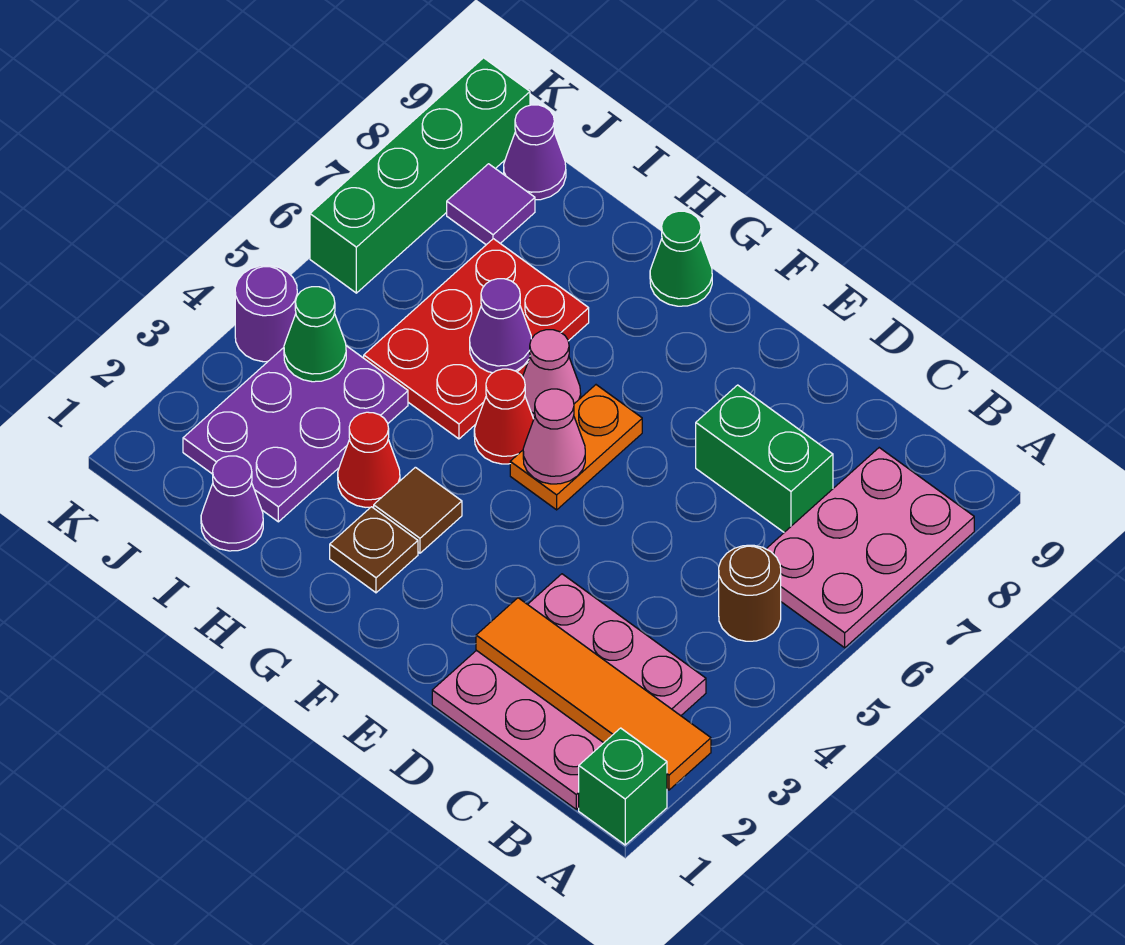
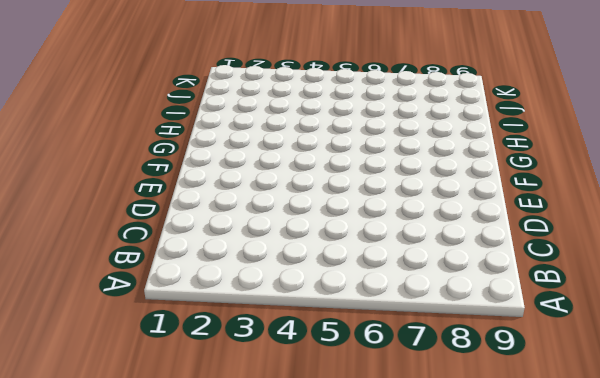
none -> green 1x1 brick [579,728,667,845]
none -> pink 2x3 plate [767,448,974,648]
none -> pink 3x3 plate [432,574,706,809]

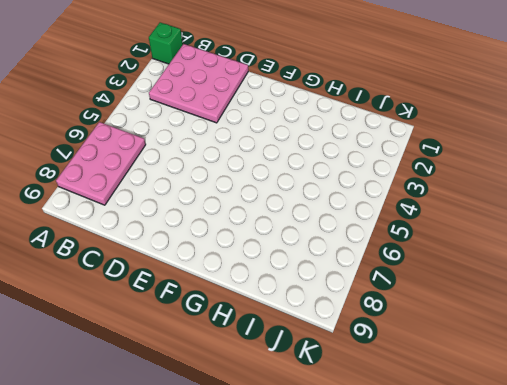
none -> brown 1x1 round brick [719,545,781,641]
none -> green 1x2 brick [696,385,833,532]
none -> orange 1x2 plate [510,385,642,510]

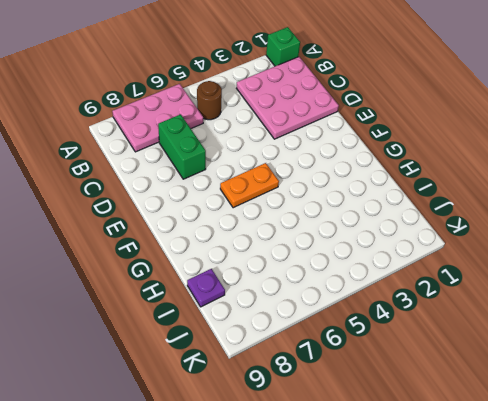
purple 1x1 plate [187,269,225,307] -> none
none -> brown 1x1 plate [330,507,418,593]
none -> brown 1x1 tile [374,467,462,553]
none -> red 1x1 cone [474,369,534,464]

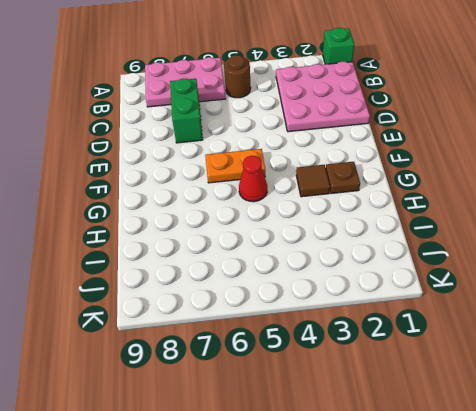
none -> pink 1x1 cone [523,330,581,419]
none -> green 1x1 cone [650,211,712,306]
none -> red 1x1 cone [338,412,400,507]

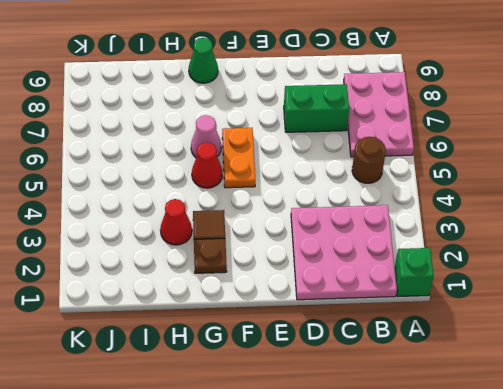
none -> red 2x3 plate [364,239,589,439]
none -> purple 1x1 cone [201,456,263,551]
none -> purple 2x3 plate [183,346,408,522]

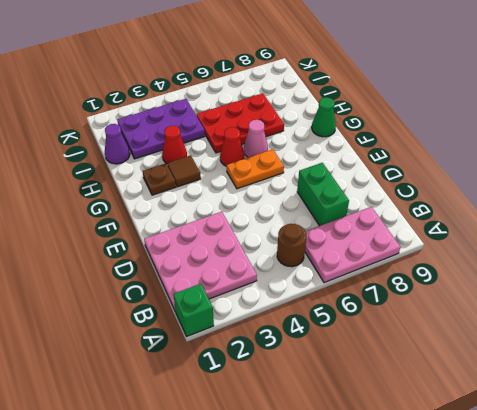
none -> purple 1x1 tile [447,164,535,245]
none -> purple 1x1 cone [504,105,566,200]
none -> purple 1x1 round brick [235,265,297,362]

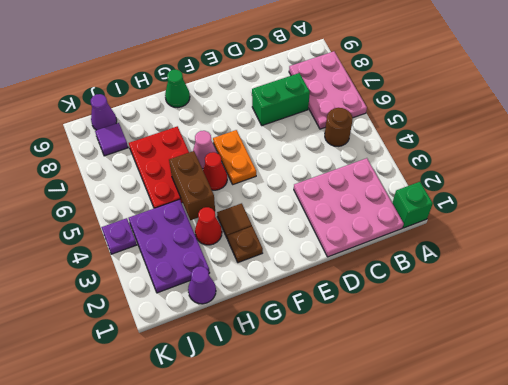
brown 1x2 brick [169,151,215,220] -> none
purple 1x1 plate [101,218,137,254] -> purple 1x1 round brick [235,265,297,362]
none -> green 1x4 brick [310,58,530,293]
none -> orange 1x4 tile [476,598,711,790]
none -> pink 1x1 cone [523,389,585,484]

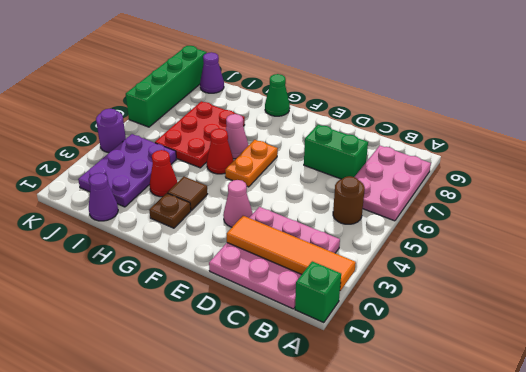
pink 1x1 cone [223,180,253,227] -> pink 1x1 cone moved to [523,389,585,484]
none -> purple 1x1 tile [447,164,535,245]
none -> purple 1x1 cone [470,279,531,373]
none -> green 1x1 cone [284,287,346,382]

